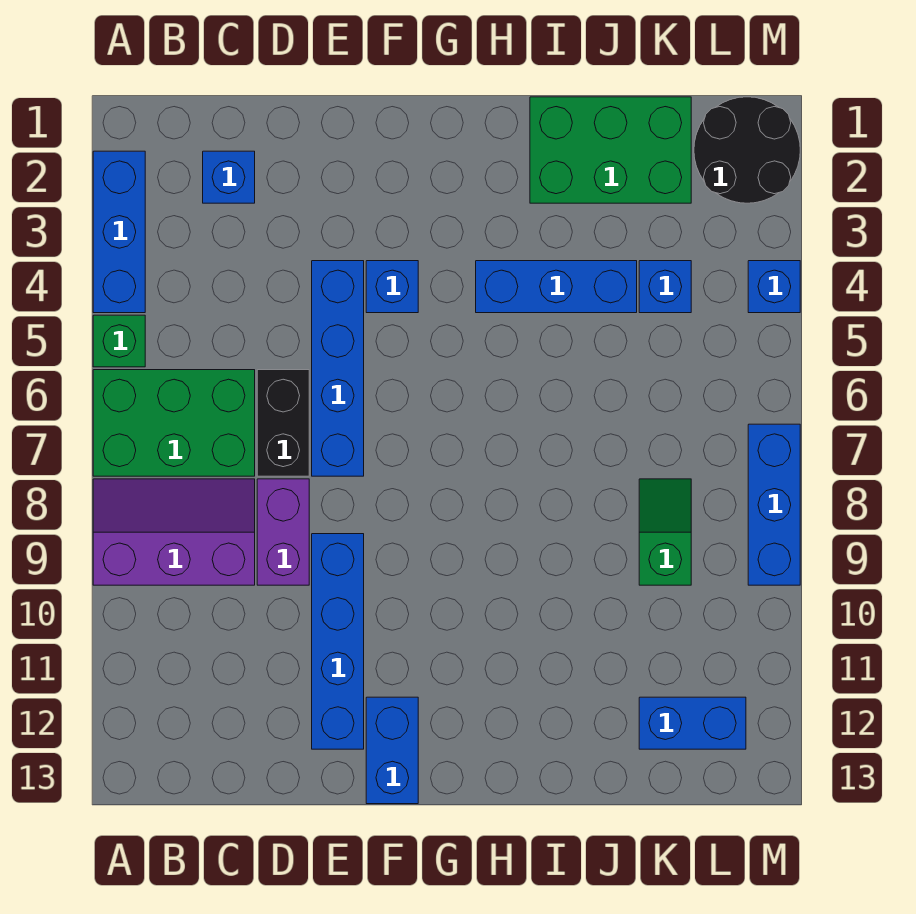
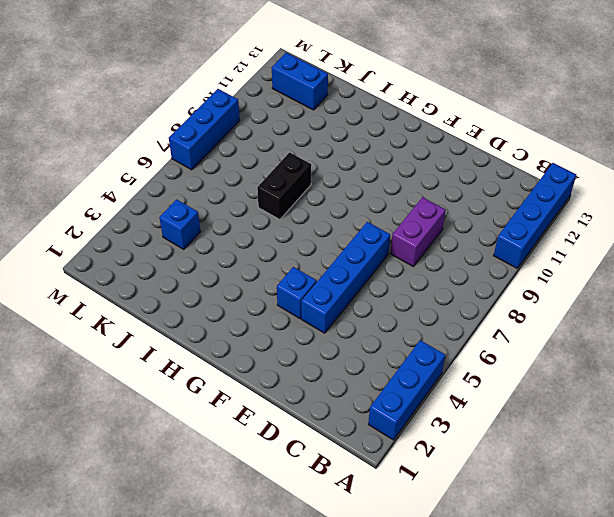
blue 1x4 brick [494,163,576,268] -> blue 1x4 brick moved to [312,534,364,749]
black 1x2 brick [257,152,311,220] -> black 1x2 brick moved to [257,370,309,476]
none -> green 1x1 brick [93,315,145,367]
none -> green 2x3 brick [93,370,255,476]
none -> purple 2x3 slope [93,479,255,585]

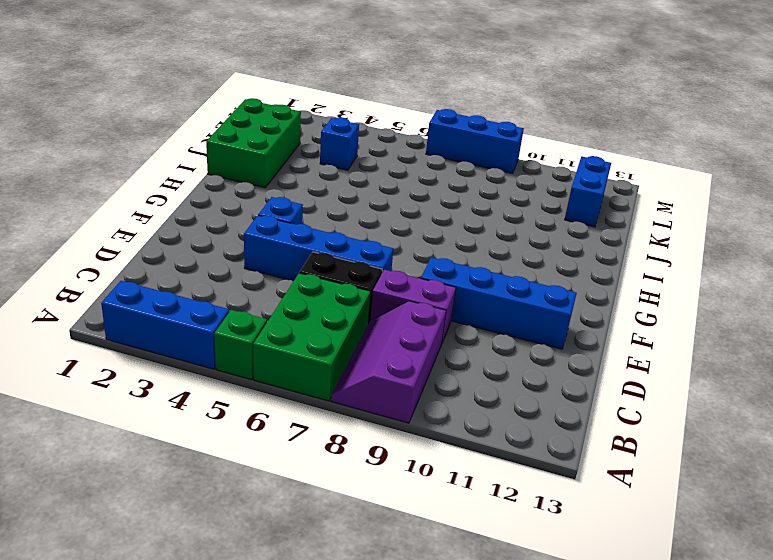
none -> blue 1x1 brick [203,151,255,203]
none -> blue 1x2 brick [366,697,418,804]
none -> blue 1x3 brick [476,261,637,313]

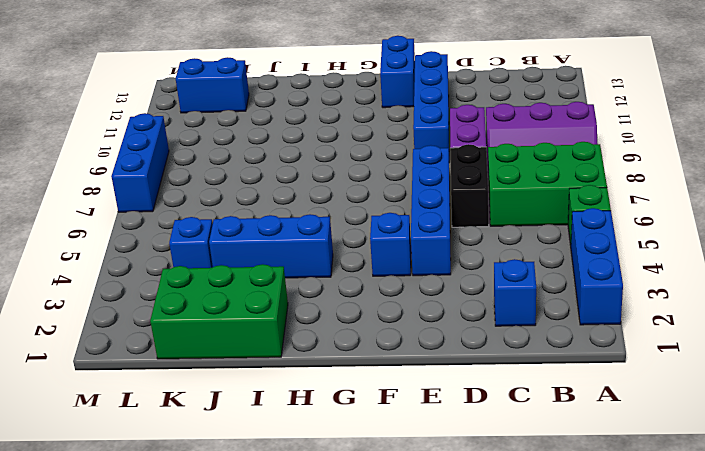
none -> green 1x2 slope [639,479,691,585]
none -> black 2x2 round brick [694,97,800,203]
none -> blue 1x1 brick [748,261,800,313]

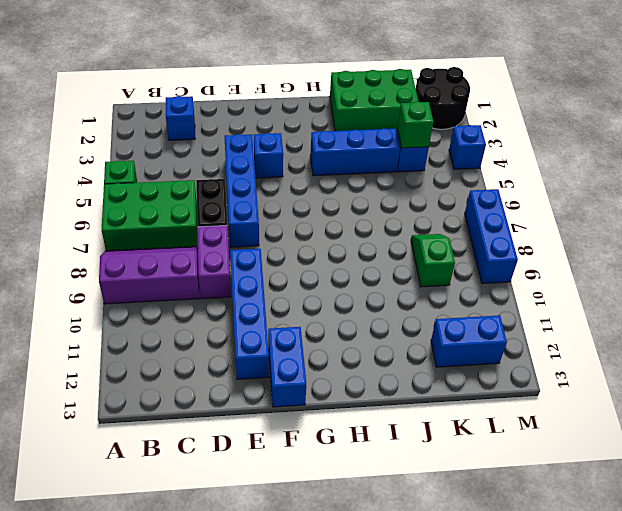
green 1x1 brick [397,102,433,148] -> none
none -> blue 1x3 brick [93,151,145,313]

